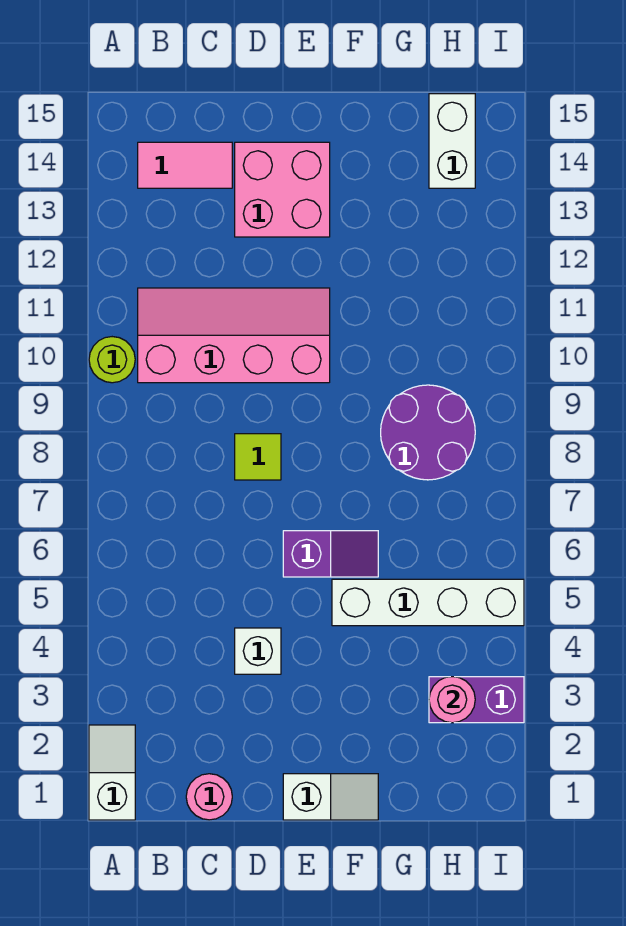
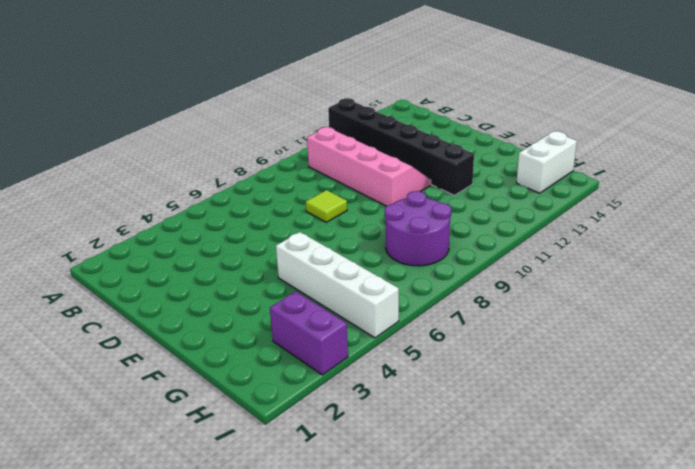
black 1x6 brick [328,98,474,195] -> none
none -> white 1x2 slope [89,725,135,820]
none -> lime 1x1 round brick [89,337,135,383]
none -> pink 1x2 tile [138,142,232,188]

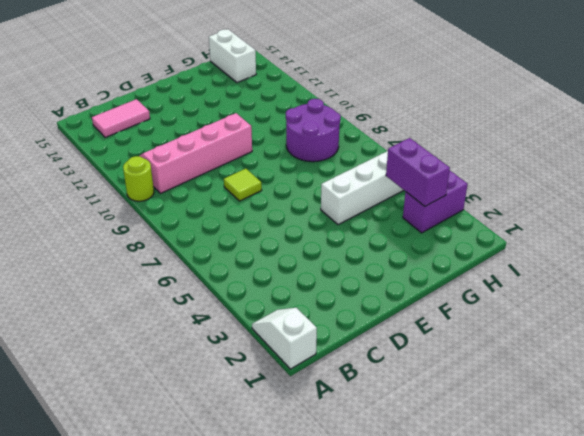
purple 1x2 brick [386,138,450,206] -> pink 1x1 round brick [429,677,475,723]
none -> pink 1x1 round brick [186,774,232,820]
none -> white 1x1 brick [235,628,281,674]
none -> pink 2x2 brick [235,142,330,237]

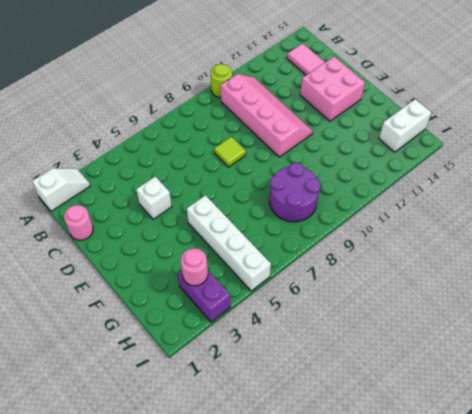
none -> white 1x2 slope [283,774,378,820]
none -> purple 1x2 slope [283,531,378,577]

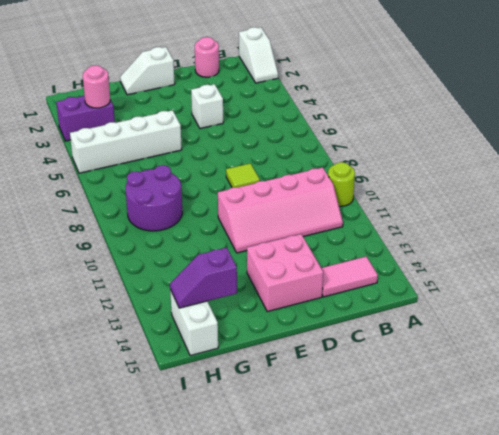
purple 1x2 slope [170,248,237,308] -> purple 1x2 slope moved to [283,531,378,577]

